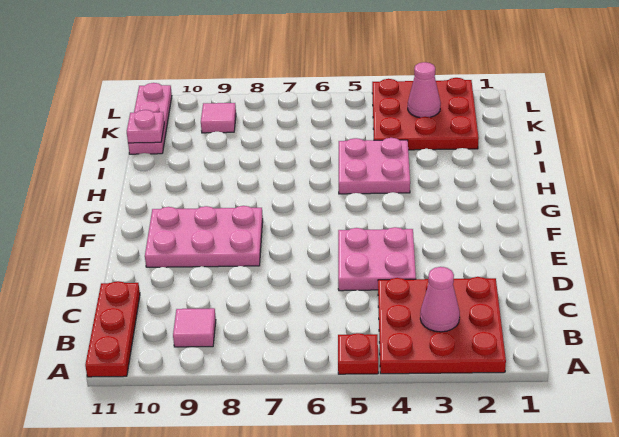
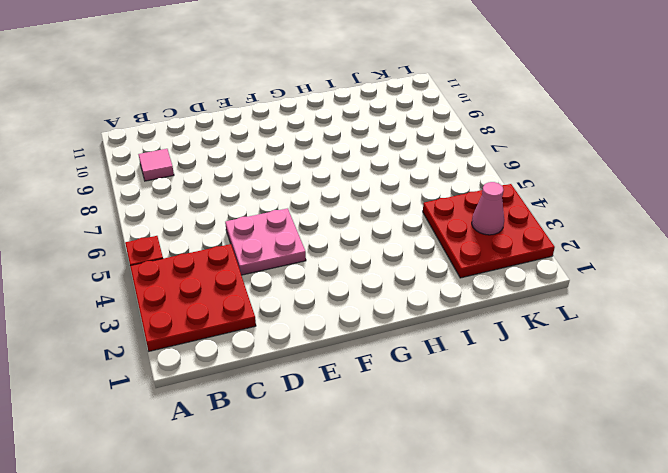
none -> red 1x3 plate [85,281,140,377]
none -> pink 2x3 plate [145,206,263,267]
none -> pink 2x2 plate [339,138,410,194]

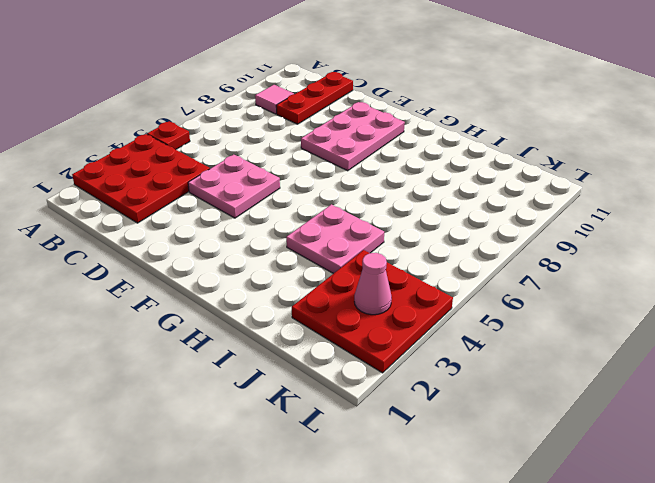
red 1x3 plate [276,72,353,124] -> red 1x3 plate turned to [85,281,140,377]
none -> pink 1x3 plate [128,83,172,154]
none -> pink 1x1 tile [201,103,236,133]
none -> pink 1x1 cone [420,267,460,332]

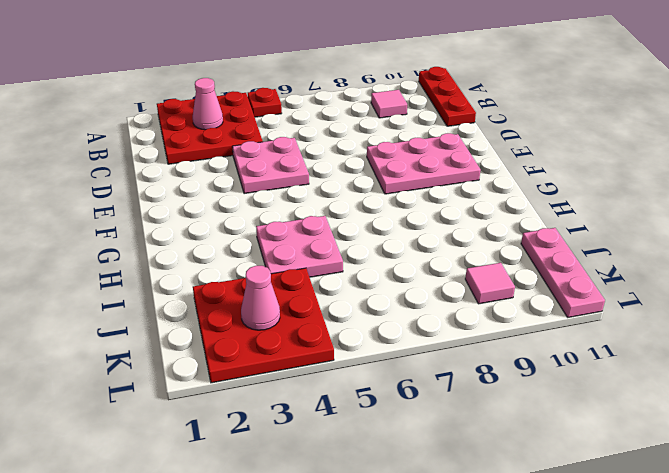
none -> pink 1x1 plate [127,110,164,143]

